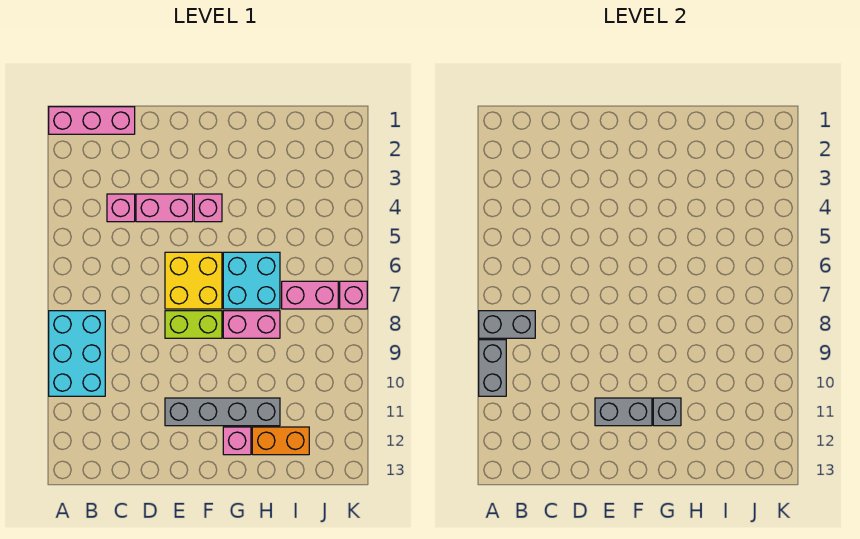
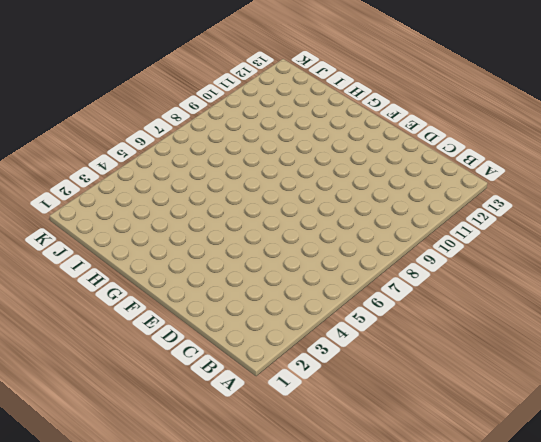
none -> pink 1x3 brick [49,107,135,134]
none -> cyan 2x3 brick [49,311,105,396]
none -> pink 1x1 brick [107,194,135,222]

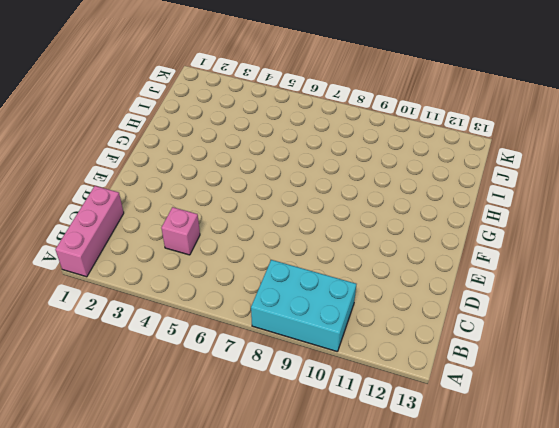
none -> pink 1x2 brick [136,194,193,222]
none -> yellow 2x2 brick [165,252,222,309]
none -> lime 1x2 brick [165,311,222,338]

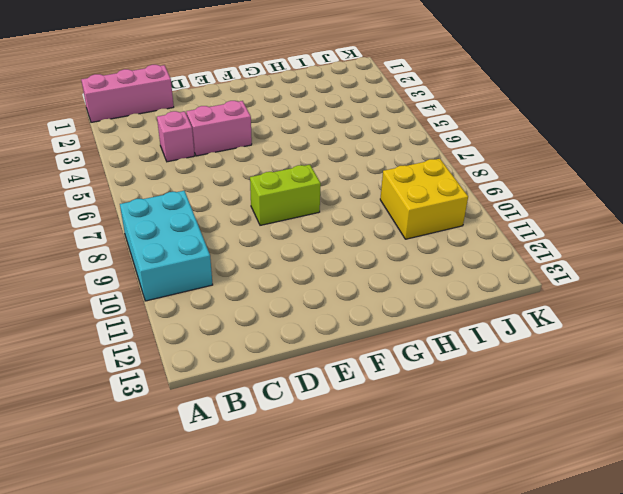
yellow 2x2 brick [380,159,468,239] -> yellow 2x2 brick moved to [165,252,222,309]
none -> grey 1x4 brick [165,398,280,426]
none -> pink 1x1 brick [194,194,222,222]
none -> cyan 2x2 brick [223,252,280,309]

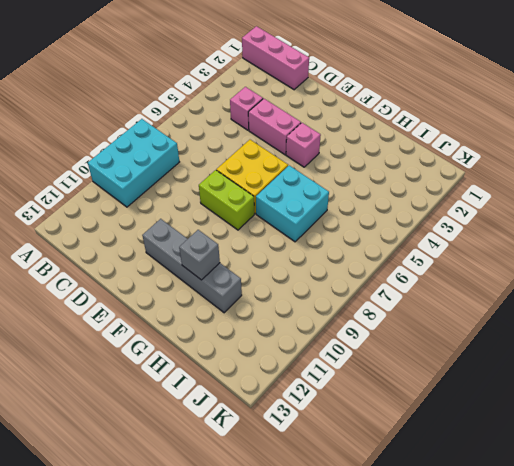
none -> pink 1x2 brick [223,311,280,338]
none -> pink 1x1 brick [223,427,251,455]
none -> orange 1x2 brick [252,427,309,455]

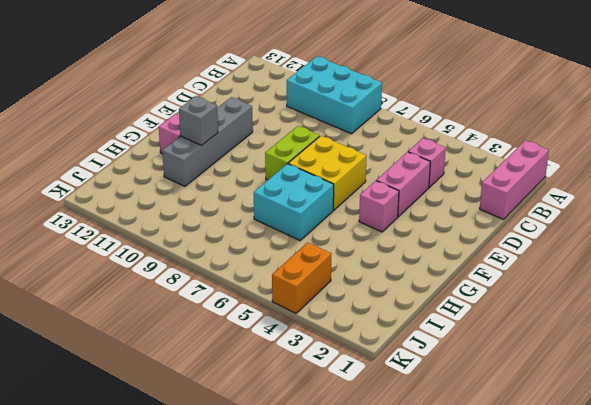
orange 1x2 brick [272,242,331,313] -> orange 1x2 brick moved to [252,427,309,455]
none -> pink 1x2 brick [223,311,280,338]
none -> pink 1x2 brick [282,281,338,309]
none -> pink 1x1 brick [340,281,367,309]

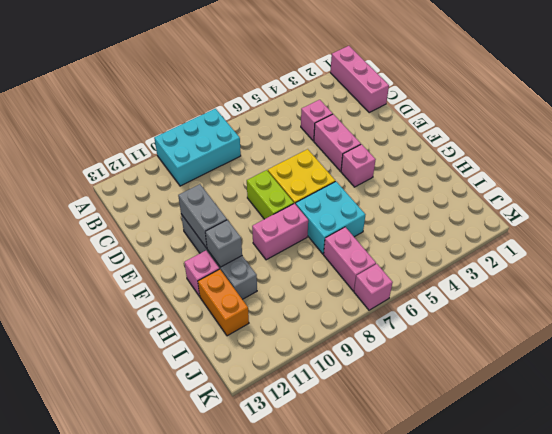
pink 1x2 brick [252,203,308,260] -> pink 1x2 brick turned to [223,311,280,338]
none -> grey 1x2 brick [479,311,535,338]
none -> grey 1x2 brick [479,340,506,396]

